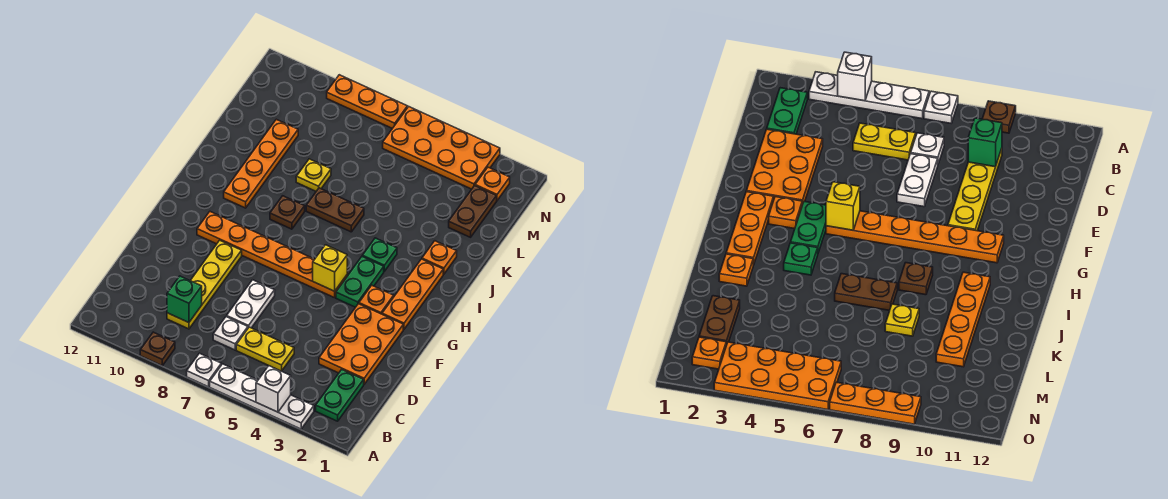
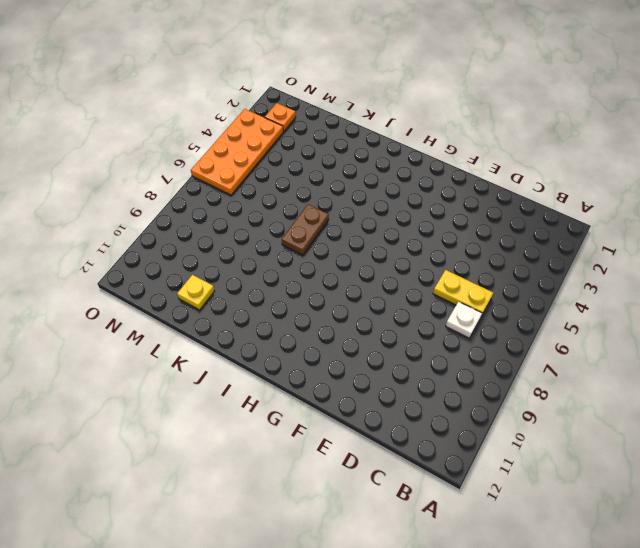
yellow 1x2 plate [433,270,493,315] -> yellow 1x2 plate turned to [236,327,294,371]
yellow 1x1 plate [177,275,214,310] -> yellow 1x1 plate moved to [296,159,331,191]
none -> white 1x4 plate [210,364,314,429]
none -> white 1x1 plate [187,353,221,387]
none -> brown 1x1 plate [140,332,175,366]

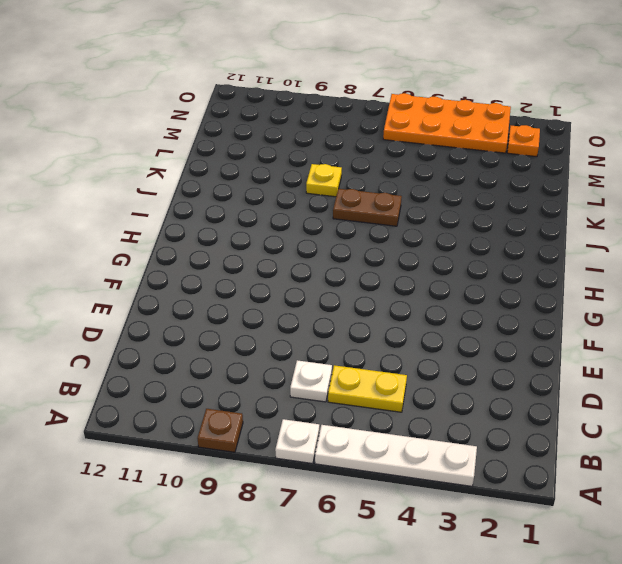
none -> green 1x2 plate [316,370,364,421]
none -> yellow 1x4 plate [167,240,242,329]
none -> orange 2x3 plate [319,304,403,384]

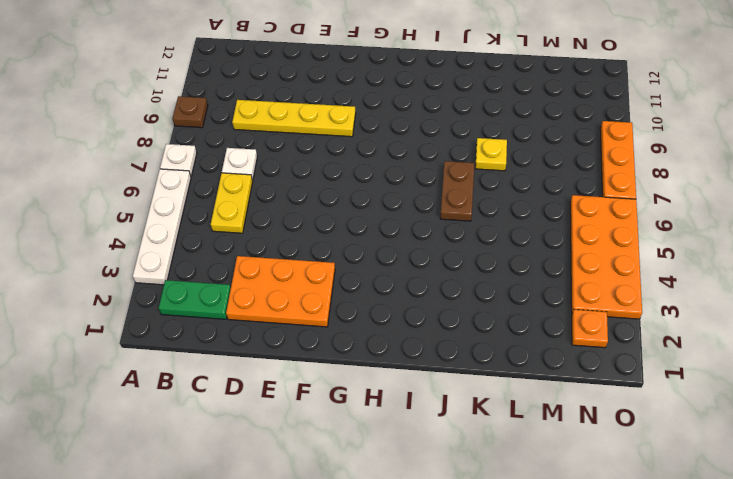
none -> white 1x2 plate [227,280,275,328]
none -> orange 1x3 plate [382,259,443,329]
none -> orange 1x1 plate [359,285,394,314]

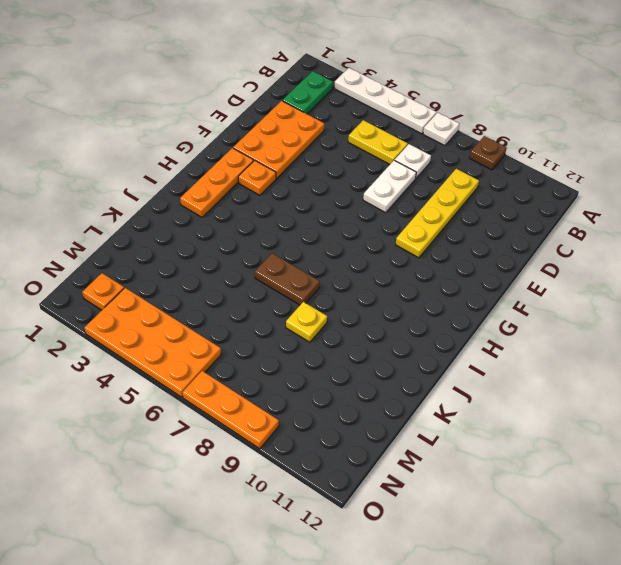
none -> green 1x2 plate [336,257,384,307]
none -> orange 1x6 plate [197,212,347,298]
none -> green 1x1 plate [362,238,397,271]

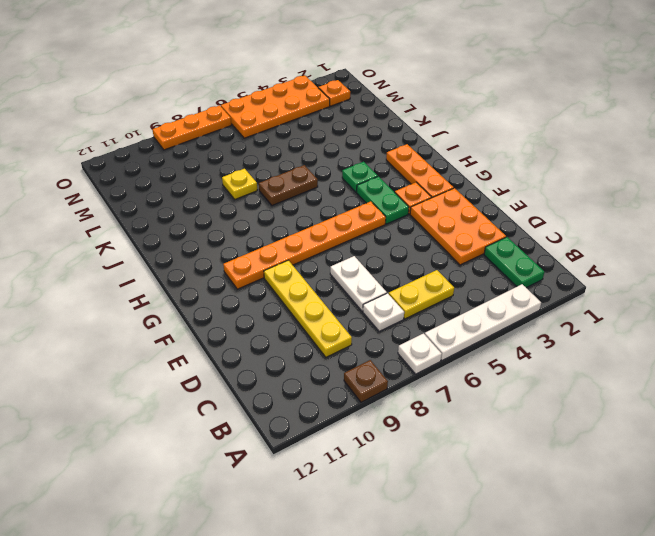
none -> brown 1x1 plate [270,196,305,229]
none -> orange 1x4 plate [224,119,298,208]
none -> orange 1x1 plate [422,241,457,274]

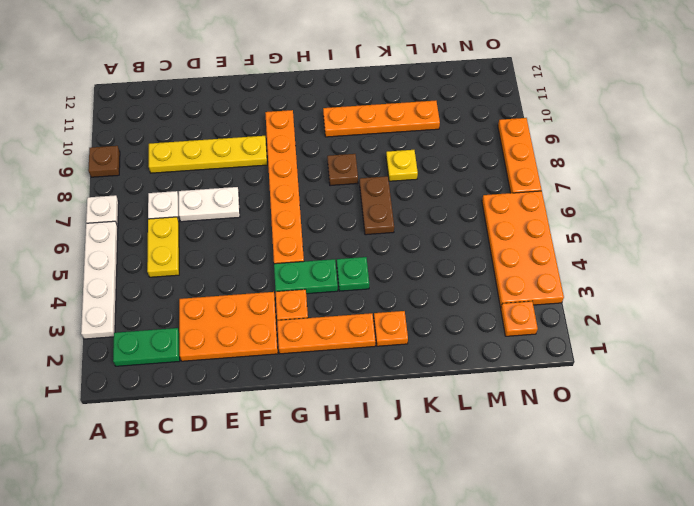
none -> brown 1x2 plate [449,186,497,237]
none -> white 1x1 brick [256,366,291,412]
none -> green 1x1 brick [167,276,202,323]

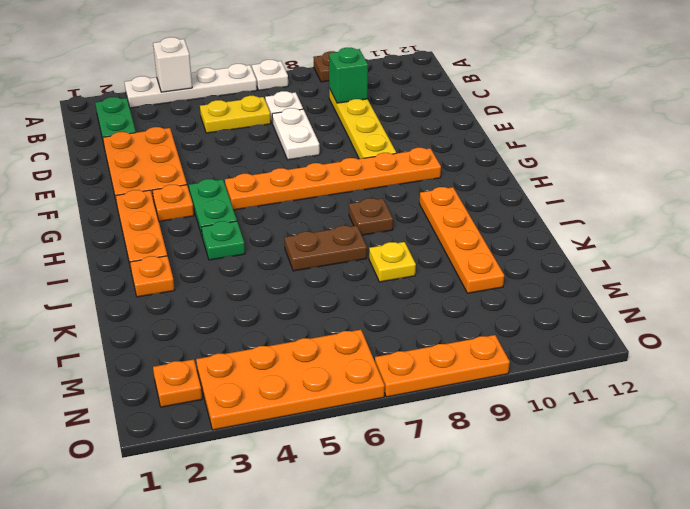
none -> brown 1x2 plate [449,186,497,237]
none -> yellow 1x1 brick [313,245,347,291]

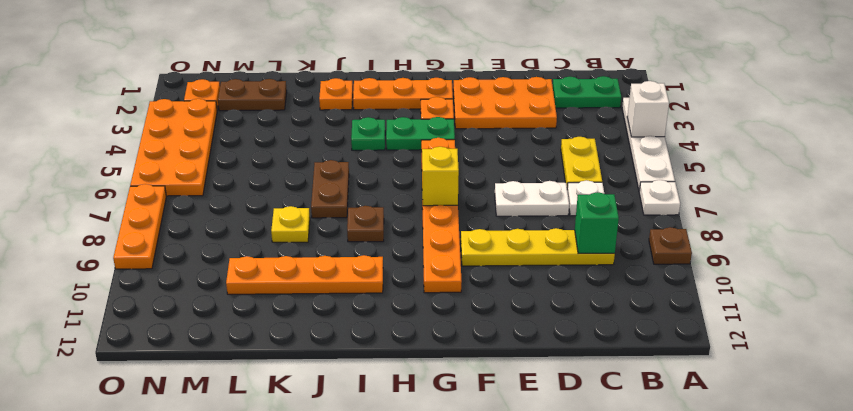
yellow 1x1 brick [422,147,459,206] -> yellow 1x1 brick moved to [313,245,347,291]

